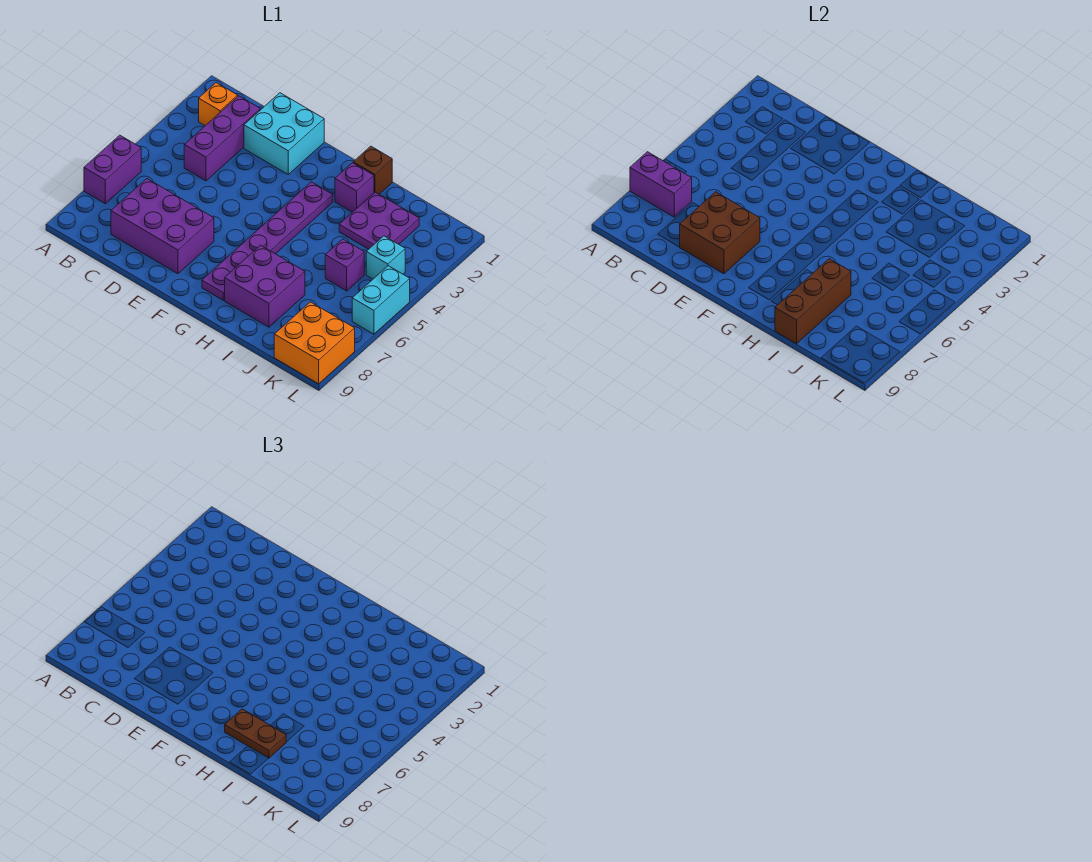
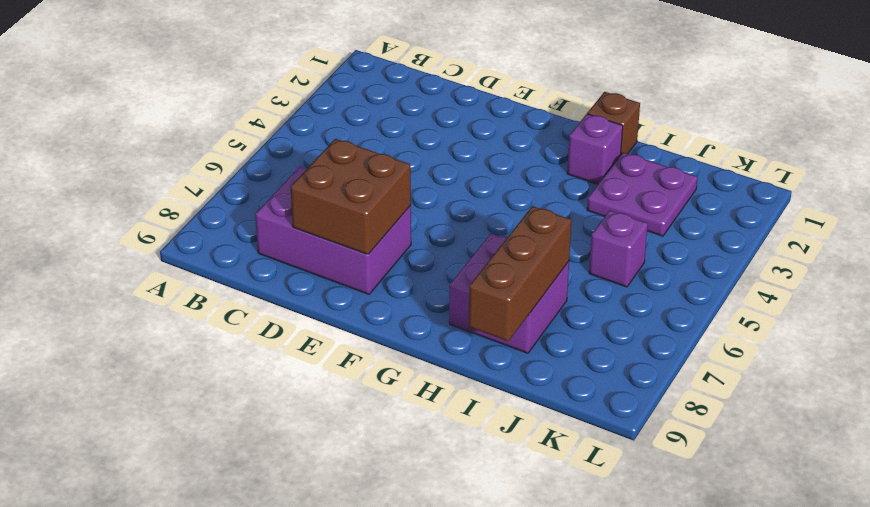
none -> purple 1x2 brick [84,135,141,204]
none -> orange 1x1 brick [199,83,238,126]
none -> purple 1x3 brick [184,96,260,181]

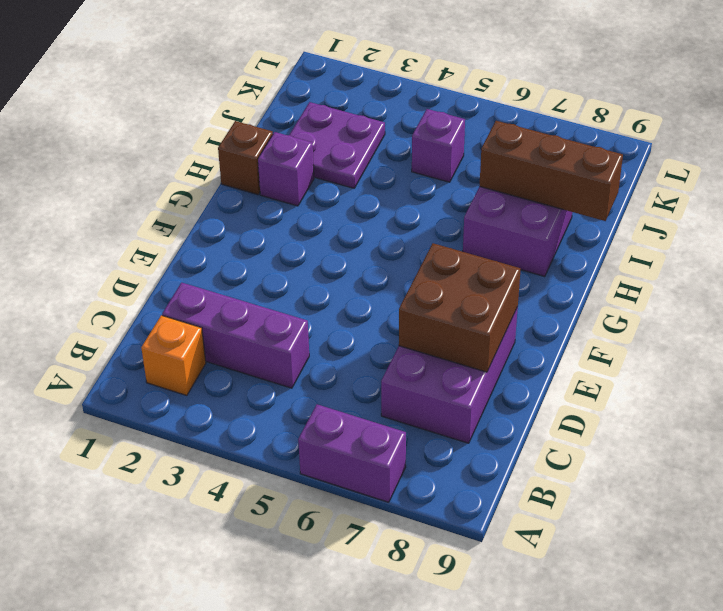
none -> cyan 2x2 brick [244,93,324,174]
none -> purple 1x6 plate [202,182,333,300]
none -> cyan 1x1 brick [366,236,405,279]

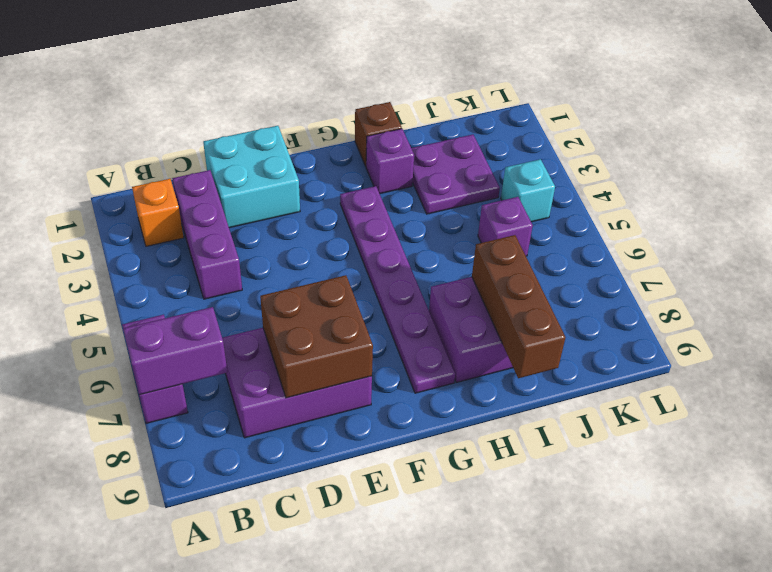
none -> orange 2x2 brick [274,302,355,384]
none -> cyan 1x2 brick [352,266,410,334]
none -> brown 1x2 plate [225,709,286,758]

